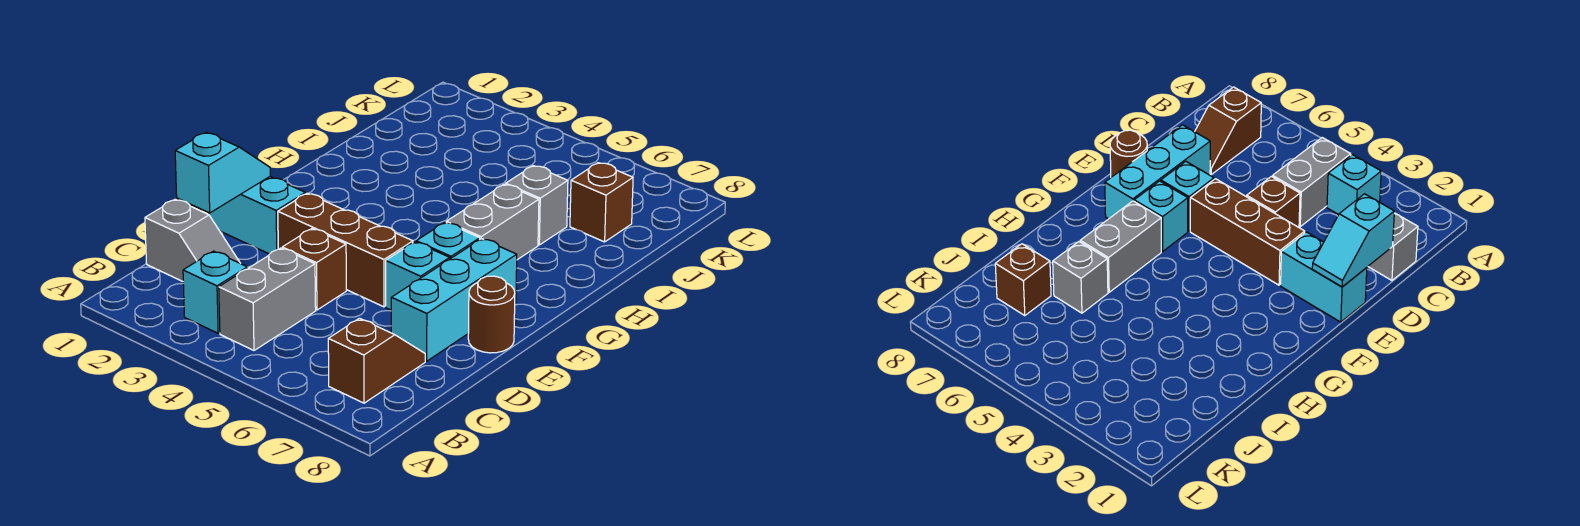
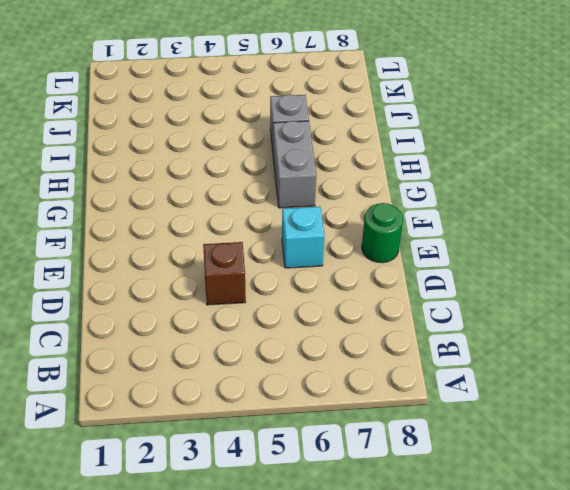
green 1x1 round brick [362,203,403,263] -> brown 1x1 round brick [468,276,515,353]
none -> cyan 1x1 brick [183,251,248,333]
none -> grey 1x2 brick [219,248,316,350]
none -> brown 1x2 slope [328,318,425,403]

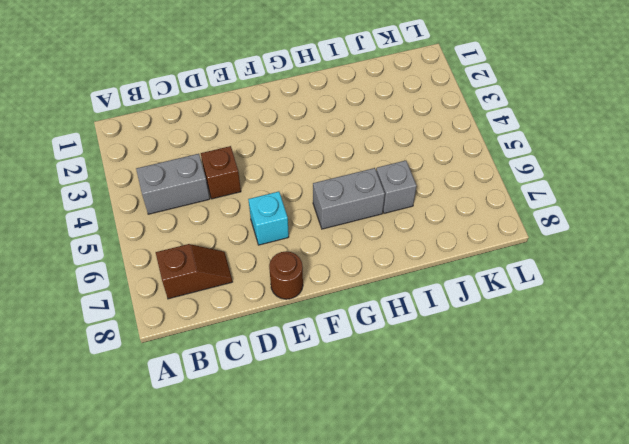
none -> cyan 1x1 brick [183,251,248,333]
none -> grey 1x2 slope [145,199,240,281]
none -> cyan 1x3 brick [391,239,517,361]

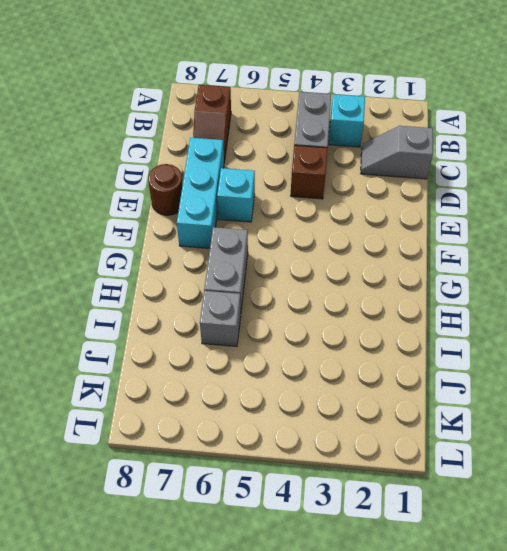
none -> cyan 1x2 brick [209,177,305,254]
none -> brown 1x3 brick [278,193,413,307]
none -> cyan 1x1 brick [416,222,480,259]

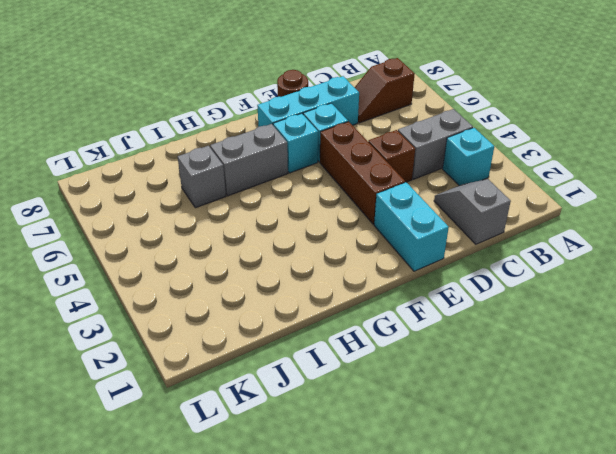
none -> brown 1x1 brick [570,163,633,242]
none -> cyan 1x2 slope [175,132,270,213]

